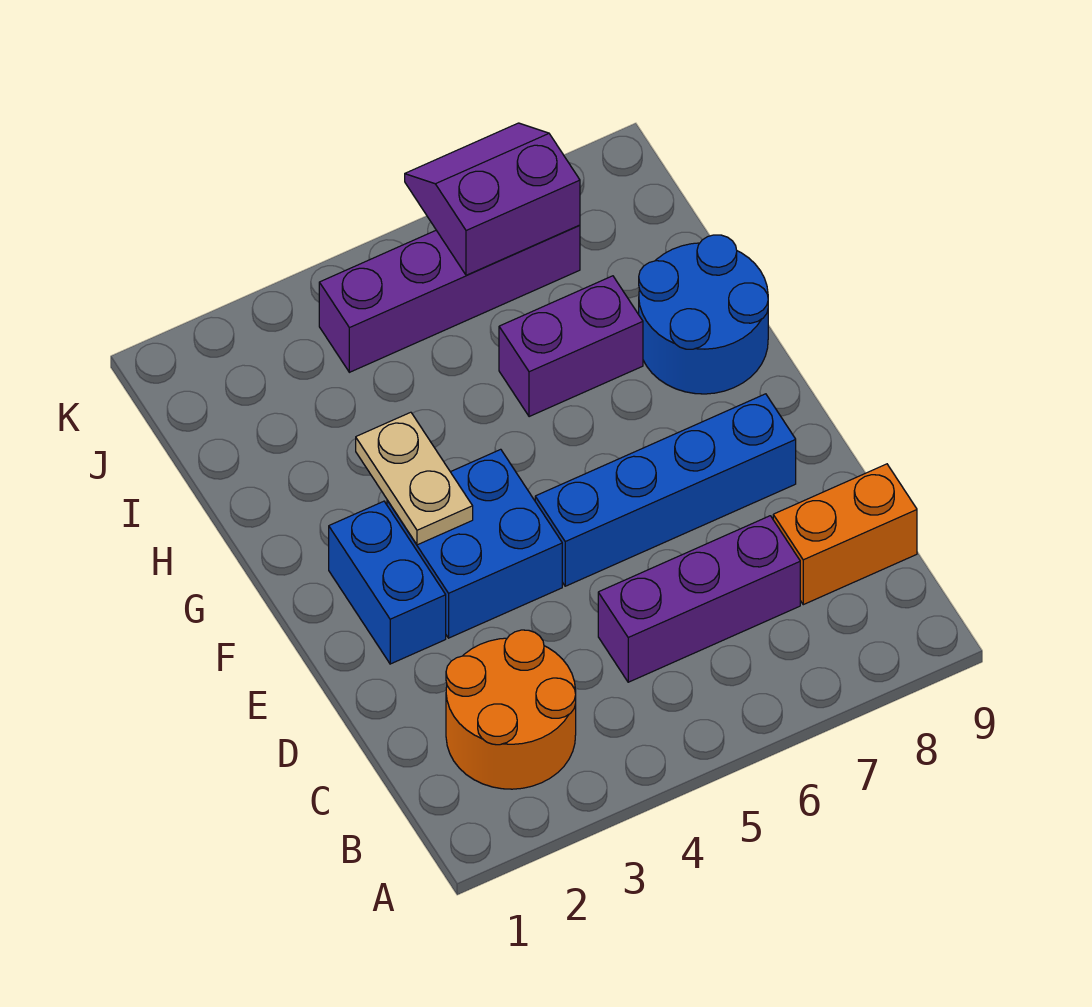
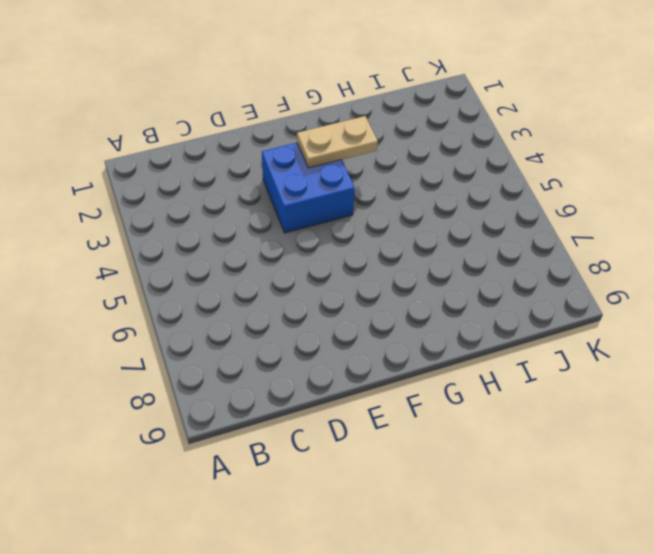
none -> orange 2x2 round brick [446,630,576,789]
none -> purple 1x3 brick [598,516,800,682]

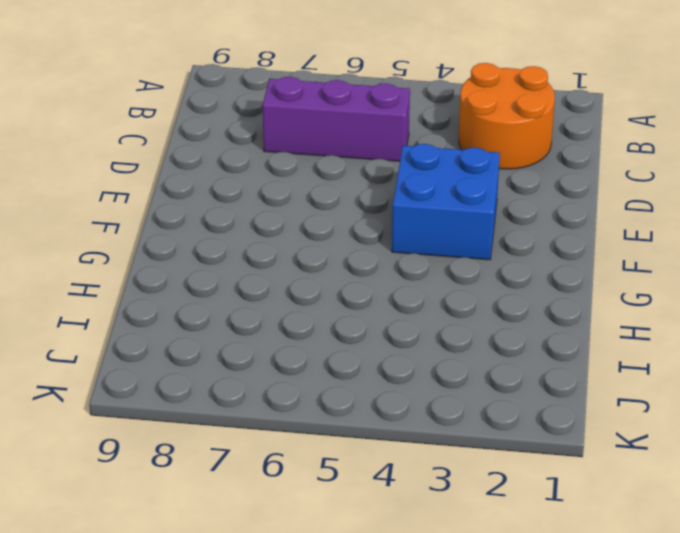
none -> orange 1x2 brick [773,464,917,605]
none -> blue 1x2 brick [329,501,446,664]

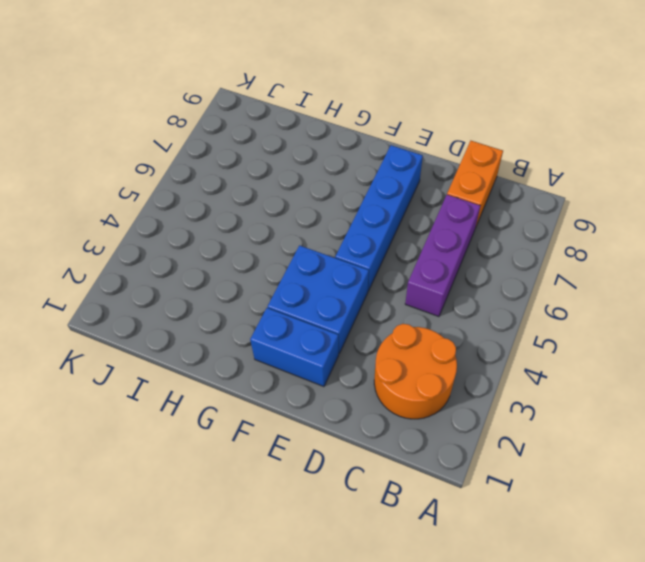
none -> blue 2x2 round brick [639,235,768,394]
none -> purple 1x2 brick [499,276,643,417]

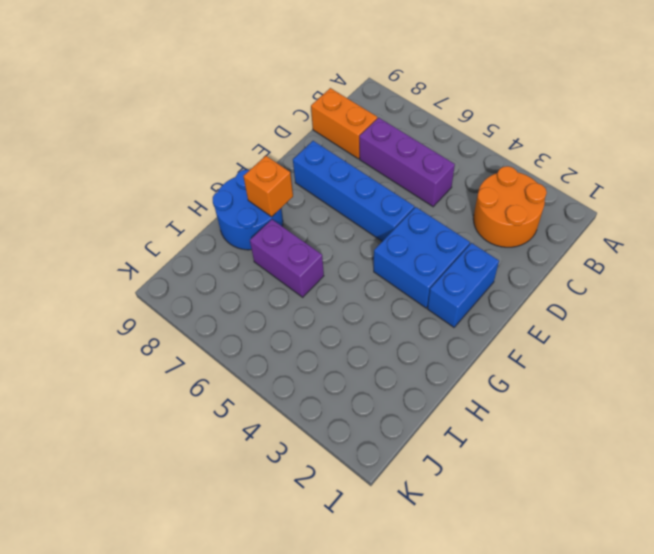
orange 1x1 brick [243,156,293,217] -> none
none -> purple 1x4 brick [319,225,580,372]
none -> tan 1x2 plate [356,412,473,545]

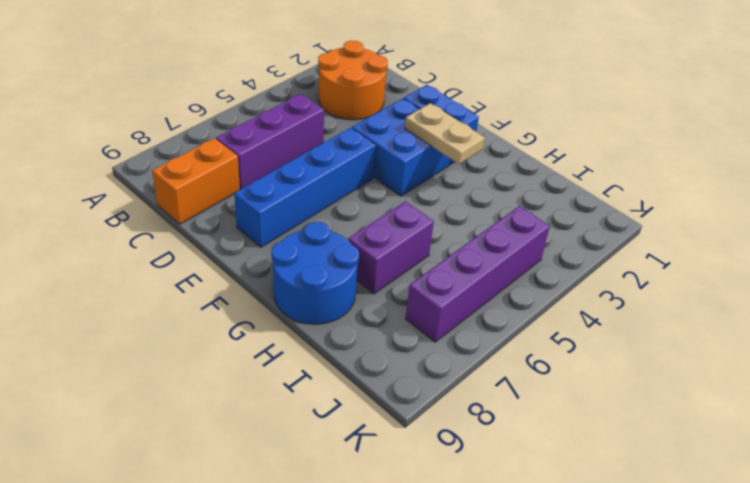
none -> purple 2x2 slope [405,123,580,275]

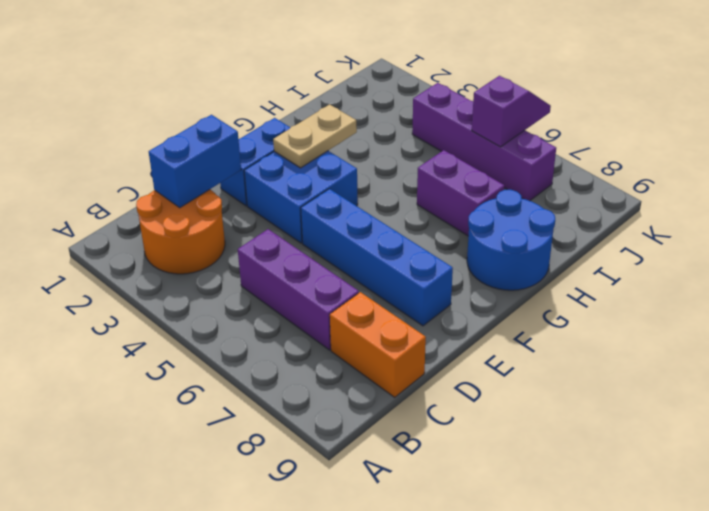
blue 1x2 brick [149,115,241,208] -> none
purple 1x2 slope [472,76,551,147] -> purple 2x2 slope [405,123,580,275]

